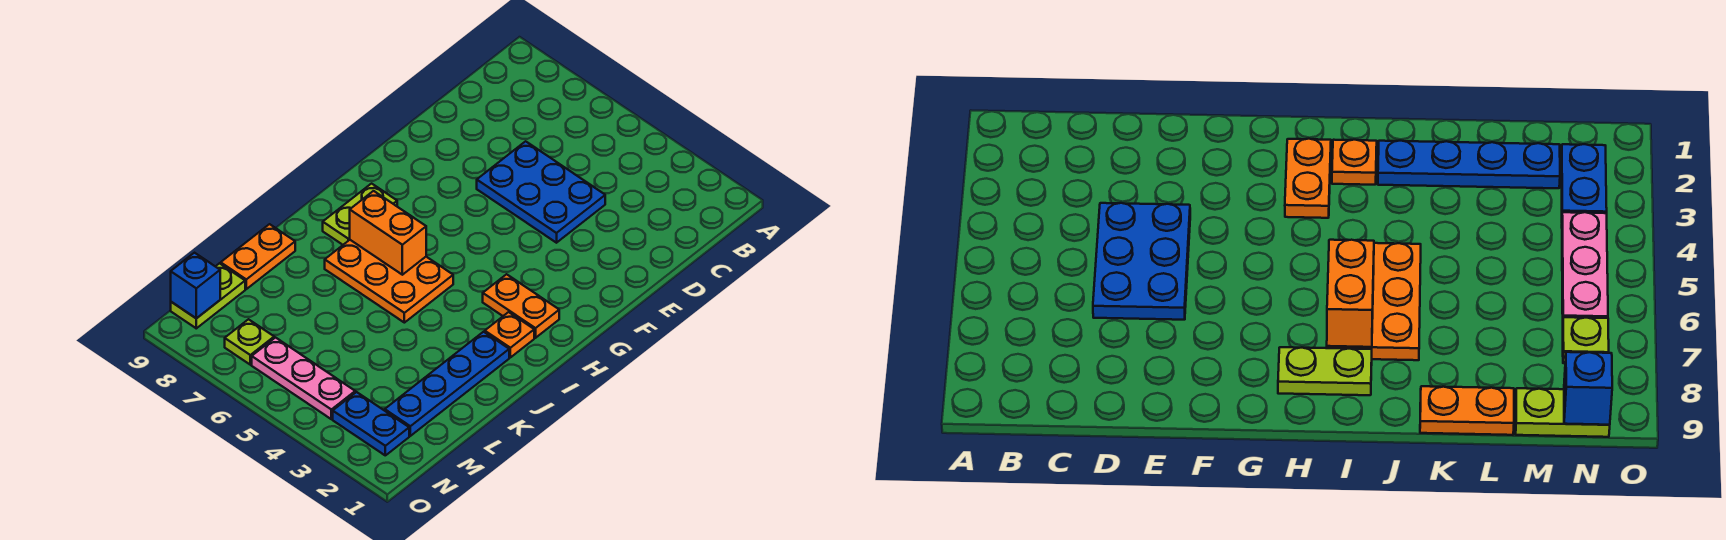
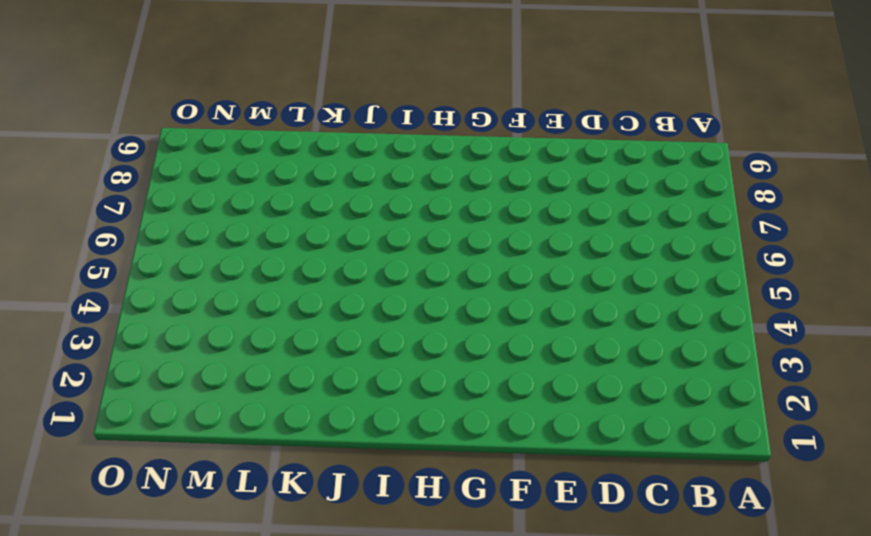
none -> blue 2x3 plate [477,141,605,243]
none -> orange 1x2 plate [483,274,559,338]
none -> lime 1x2 plate [323,184,397,245]

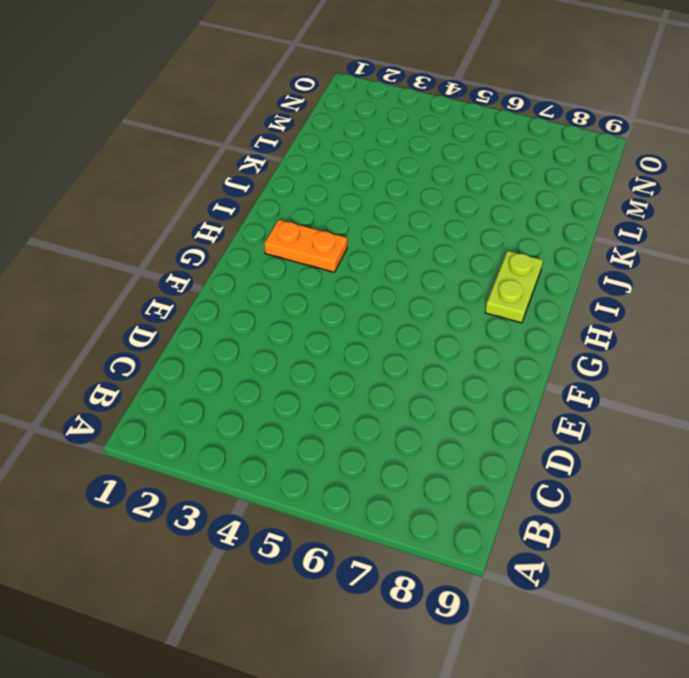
none -> blue 2x3 plate [477,141,605,243]
none -> orange 1x1 plate [485,312,534,357]
none -> orange 2x3 plate [325,240,453,323]

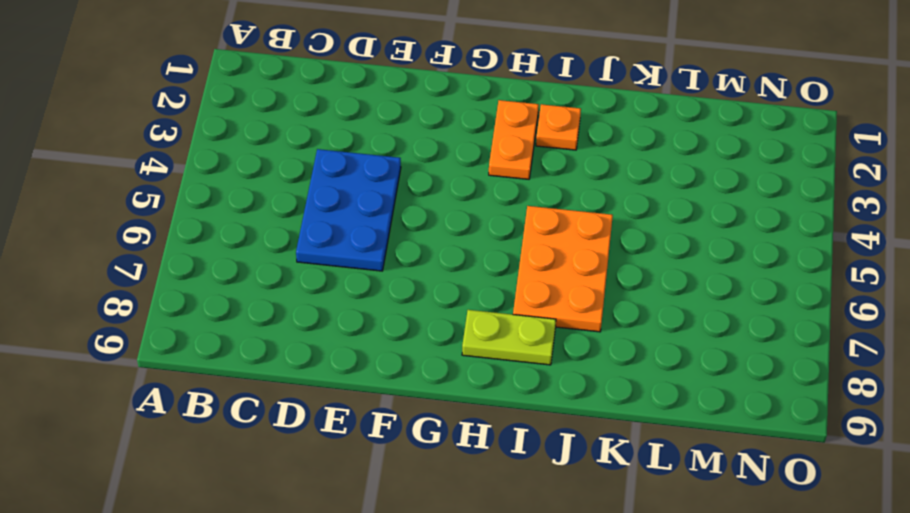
none -> blue 1x4 plate [385,332,509,436]
none -> orange 1x2 plate [221,224,295,289]
none -> lime 1x2 plate [171,263,245,328]

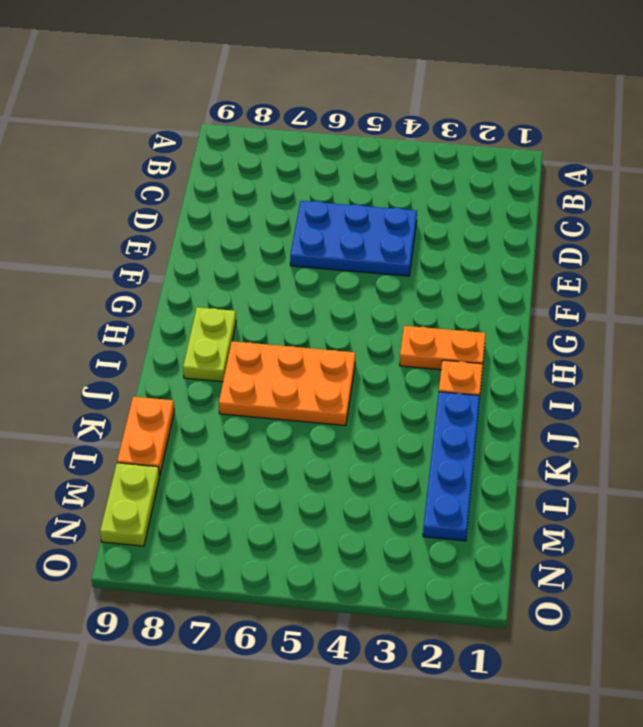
none -> blue 1x2 plate [333,392,409,455]
none -> pink 1x3 plate [252,338,355,419]
none -> lime 1x1 plate [225,319,274,365]

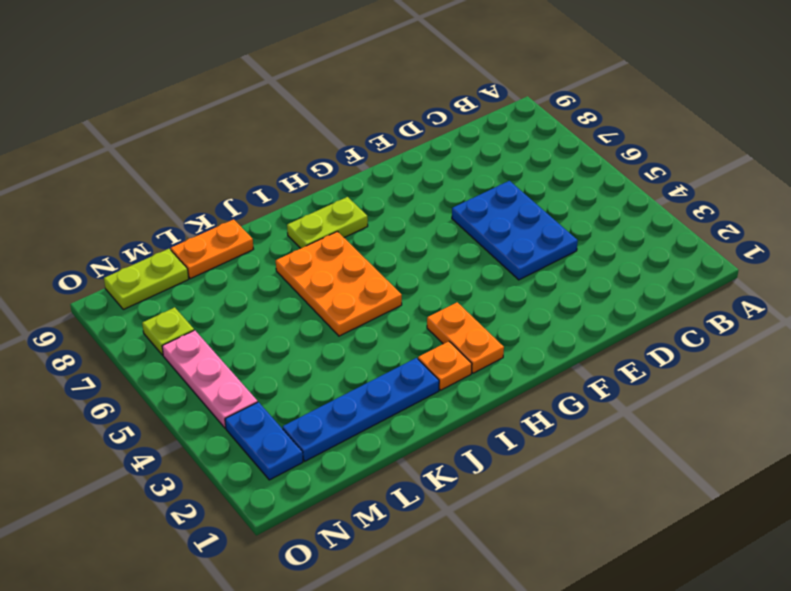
none -> orange 1x2 brick [350,191,426,275]
none -> blue 1x1 brick [171,253,220,318]

